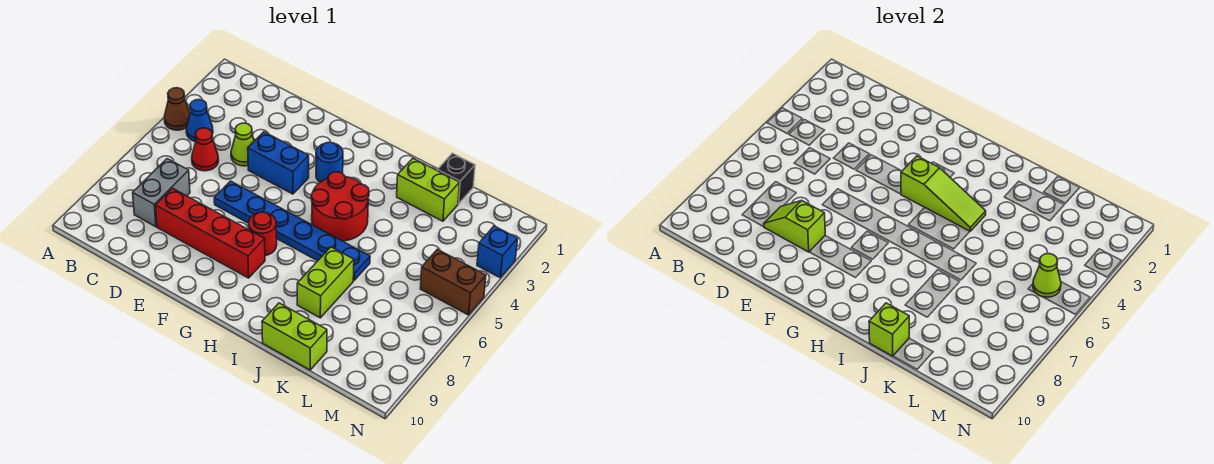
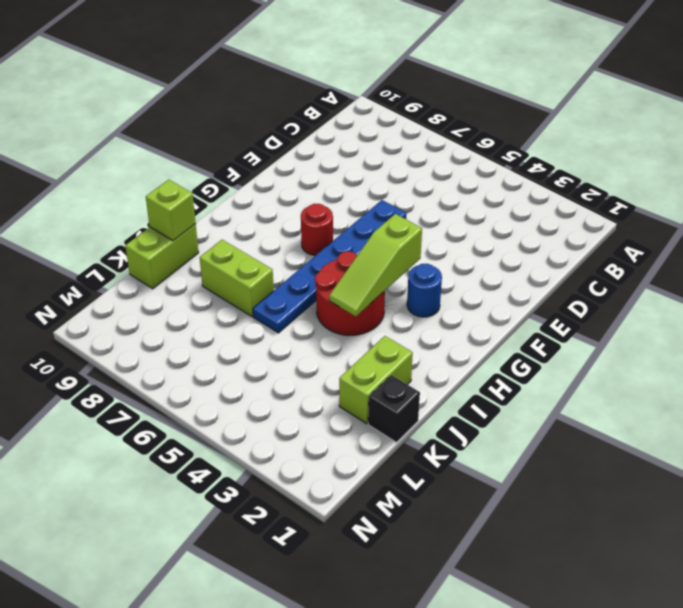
none -> brown 1x1 cone [164,88,190,130]
none -> blue 1x1 cone [186,99,213,142]
none -> red 1x1 cone [192,128,219,171]

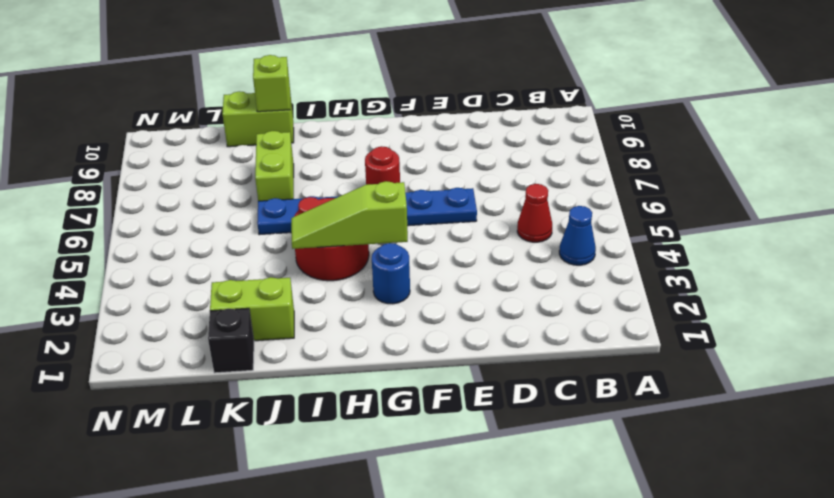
none -> brown 1x1 cone [164,88,190,130]
none -> grey 1x2 brick [133,159,190,227]
none -> lime 1x1 cone [231,123,254,166]

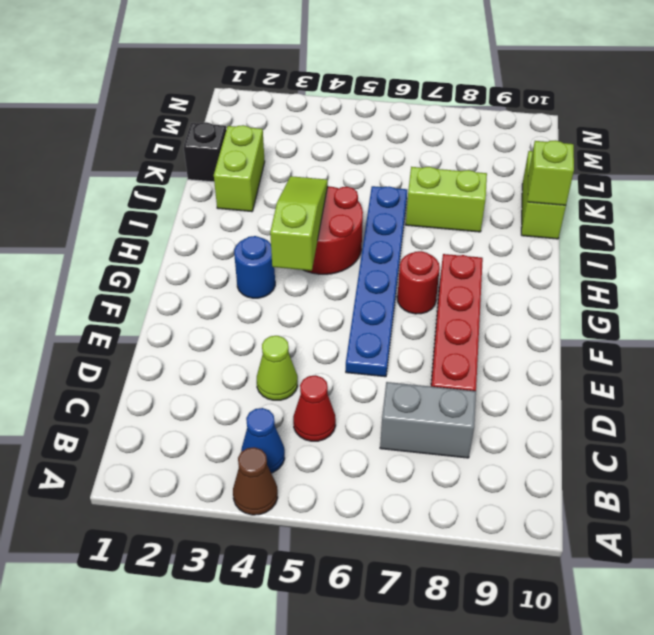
none -> blue 1x2 brick [248,132,309,194]
none -> brown 1x2 brick [420,249,486,315]
none -> blue 1x1 brick [477,226,518,278]

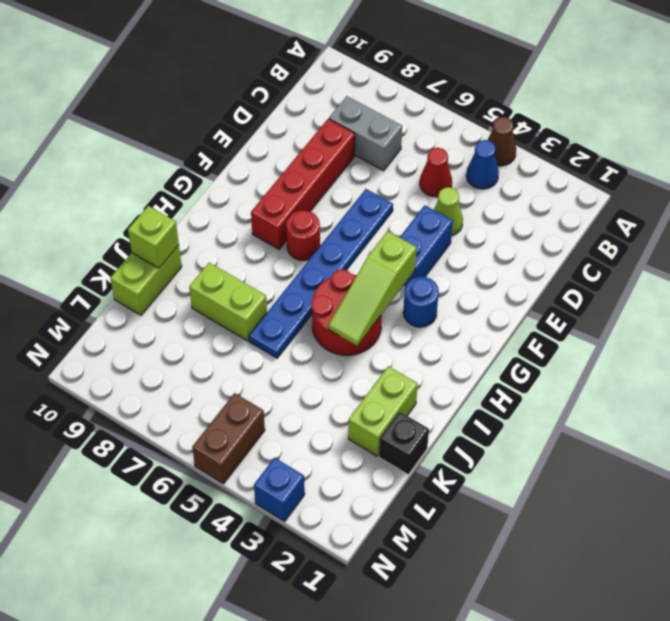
none -> lime 1x2 slope [764,201,825,252]
none -> lime 1x1 cone [1033,254,1061,297]

